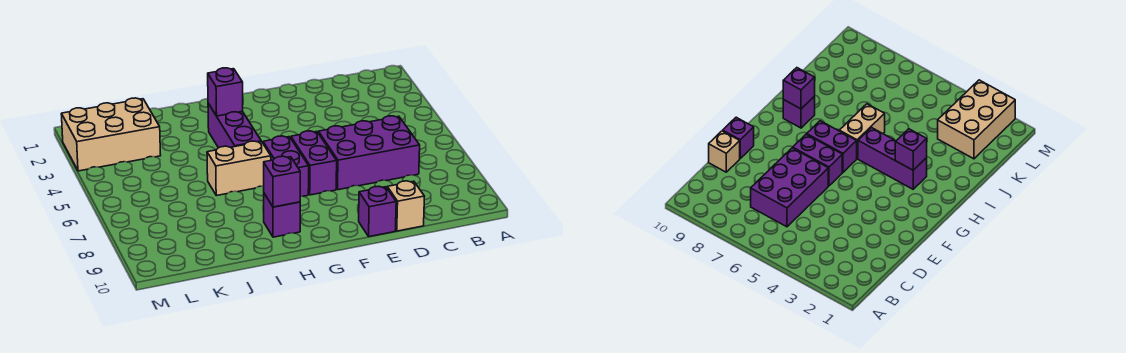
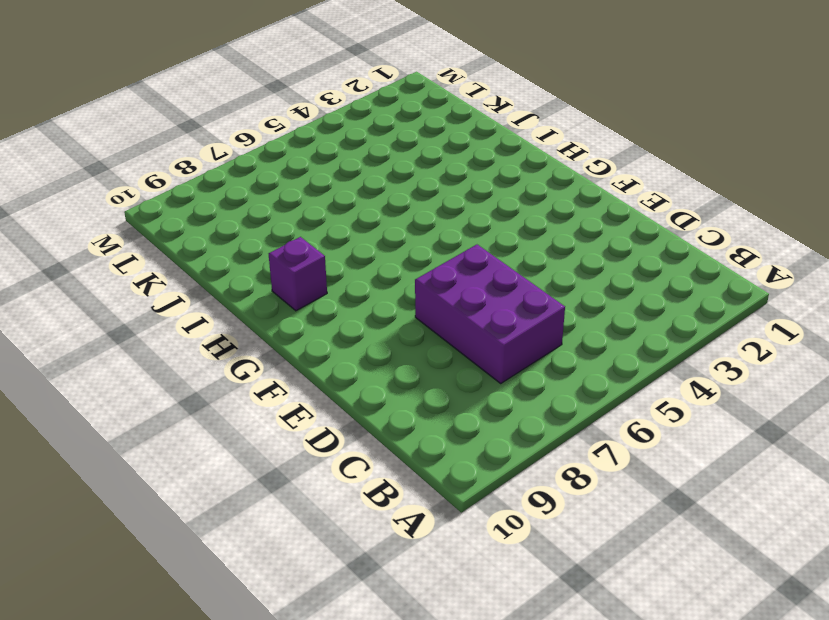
none -> tan 1x1 brick [387,181,424,231]
none -> purple 1x1 brick [359,186,396,237]

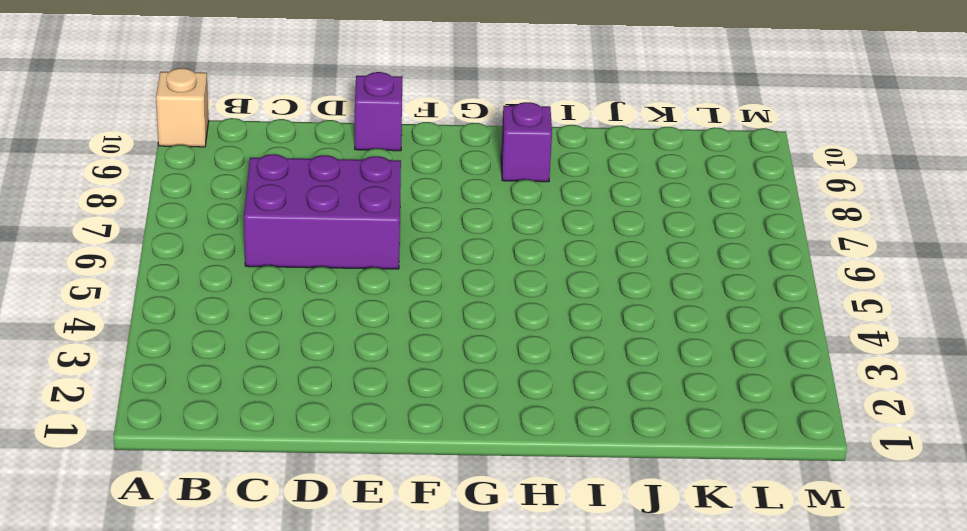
tan 1x1 brick [156,68,209,147] -> tan 1x1 brick moved to [387,181,424,231]
none -> purple 1x2 brick [291,131,337,195]
none -> purple 1x2 brick [263,136,309,196]

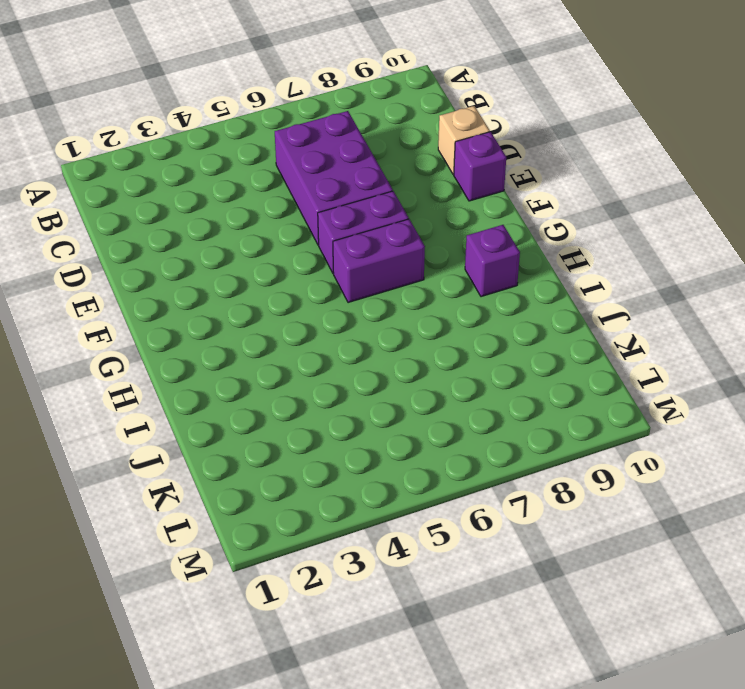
none -> purple 1x3 brick [208,103,261,148]
none -> tan 1x2 brick [207,141,271,196]

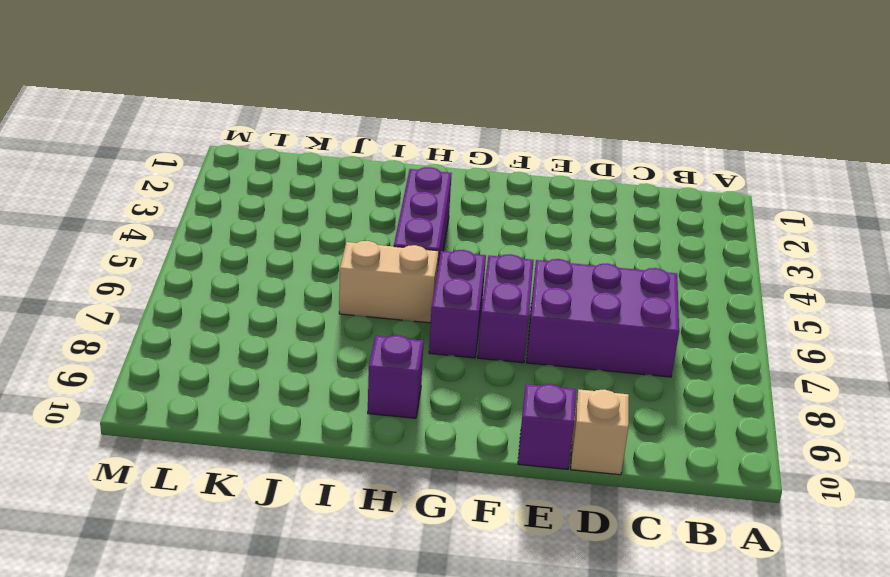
none -> tan 2x3 brick [61,98,161,171]
none -> purple 1x1 brick [208,68,243,116]

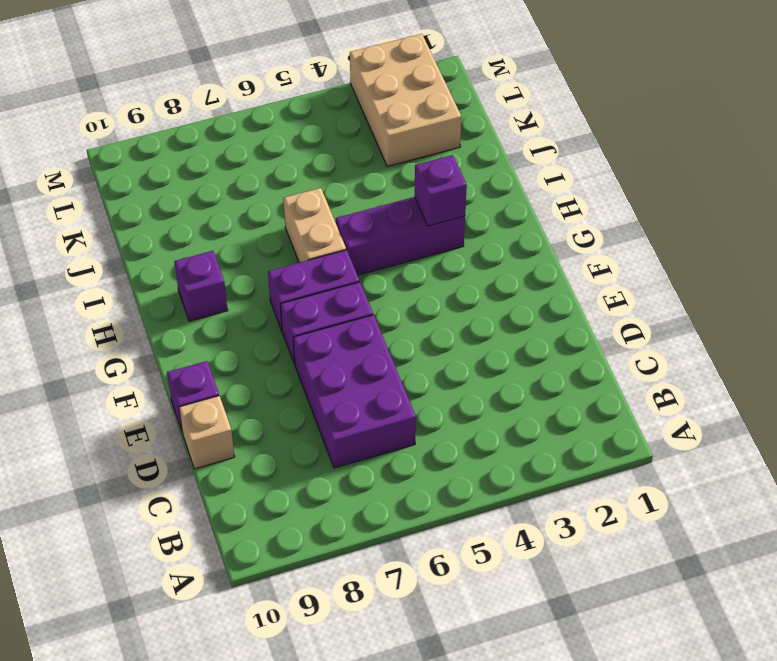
none -> purple 1x1 brick [264,156,300,207]

